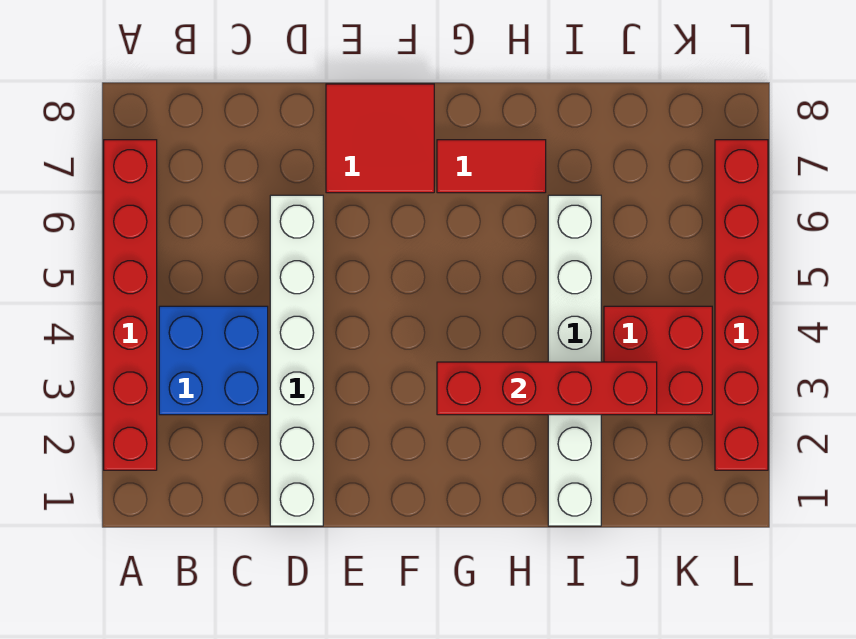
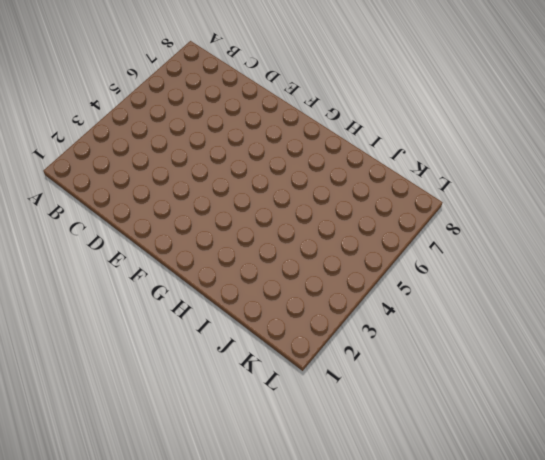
none -> red 1x6 brick [104,140,157,470]
none -> blue 2x2 brick [159,306,268,415]

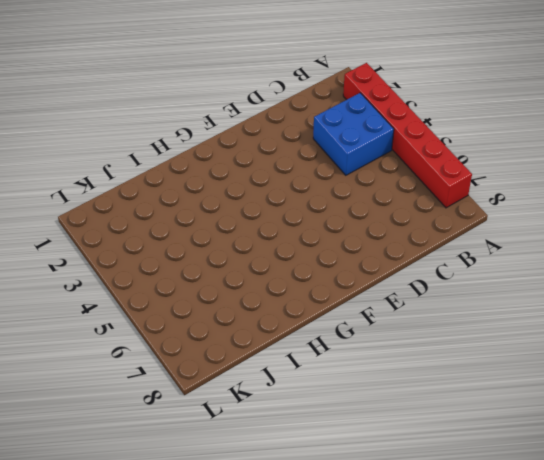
none -> white 1x6 brick [270,195,323,526]
none -> red 2x2 tile [326,84,434,193]

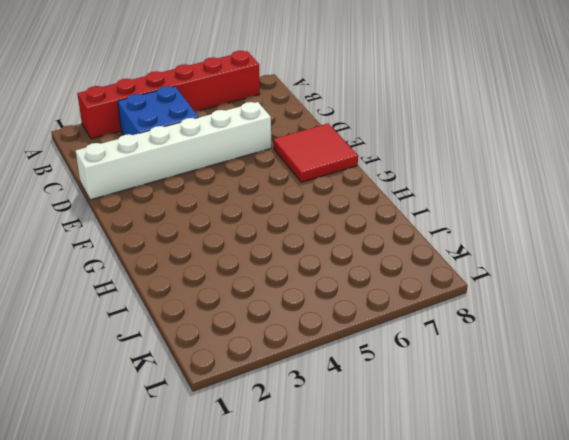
none -> red 1x2 tile [437,140,546,193]
none -> white 1x6 brick [548,195,601,526]

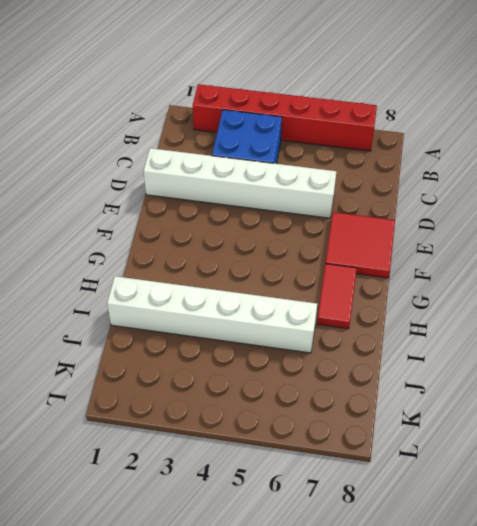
none -> red 2x2 brick [604,306,712,415]
none -> red 1x6 brick [715,140,768,470]

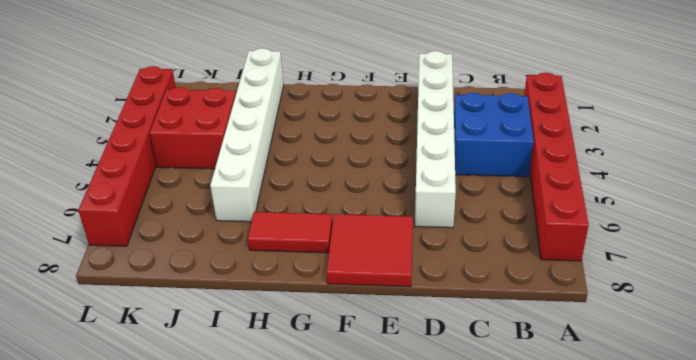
none -> red 1x4 brick [437,362,657,415]

